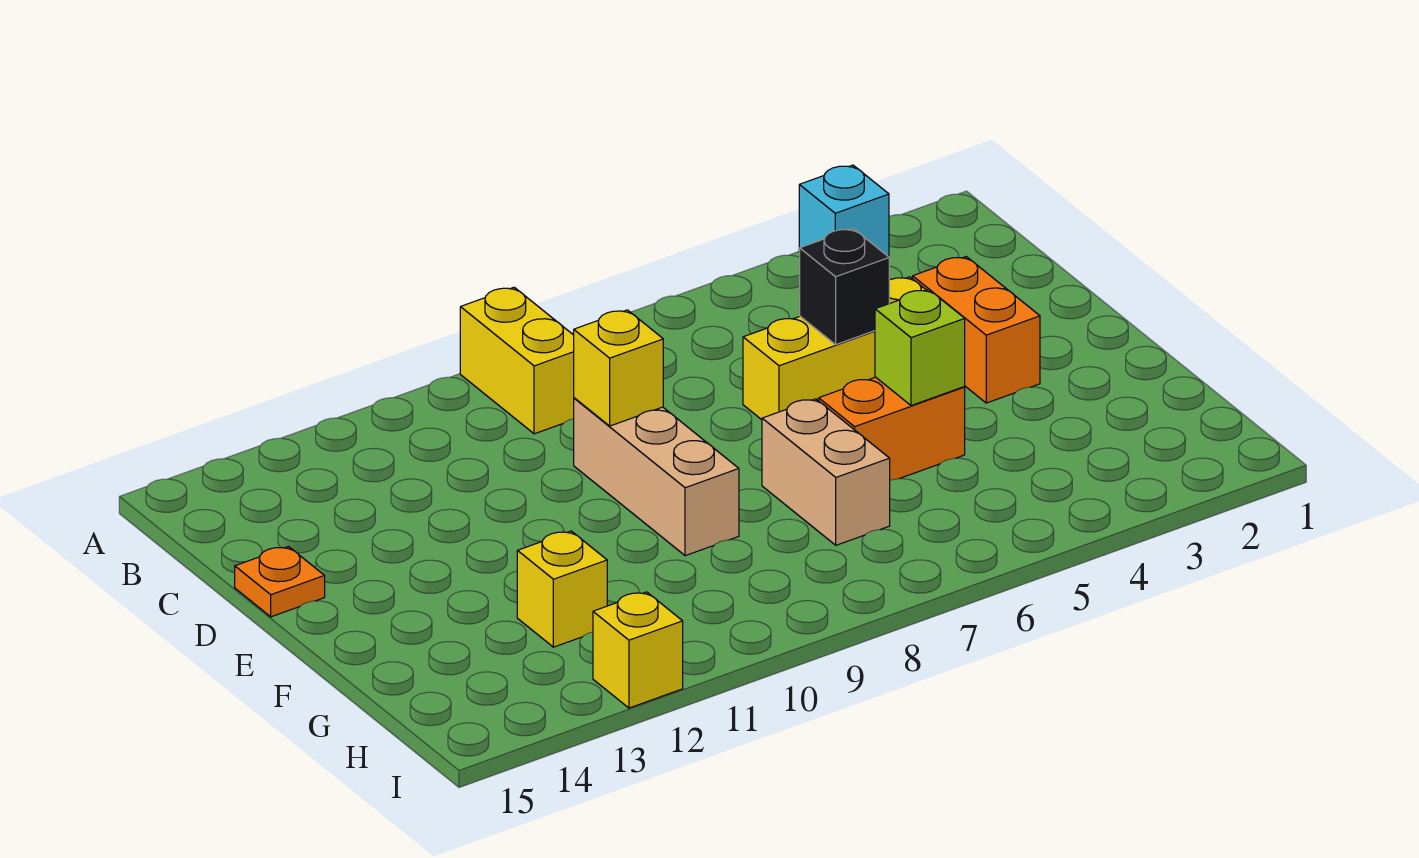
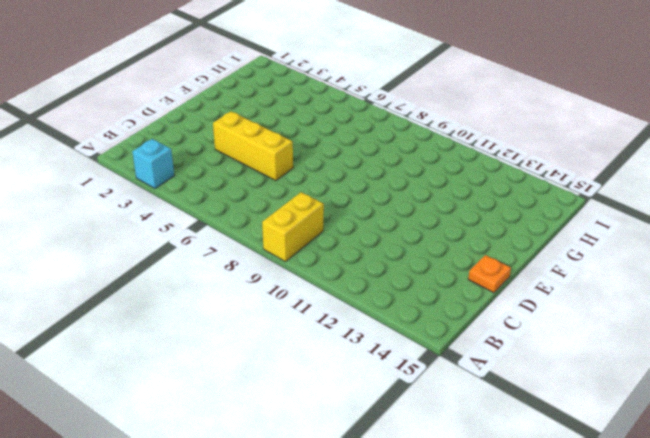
none -> orange 1x2 brick [913,257,1040,403]
none -> tan 1x3 brick [574,398,739,556]
none -> orange 1x2 brick [819,377,965,480]

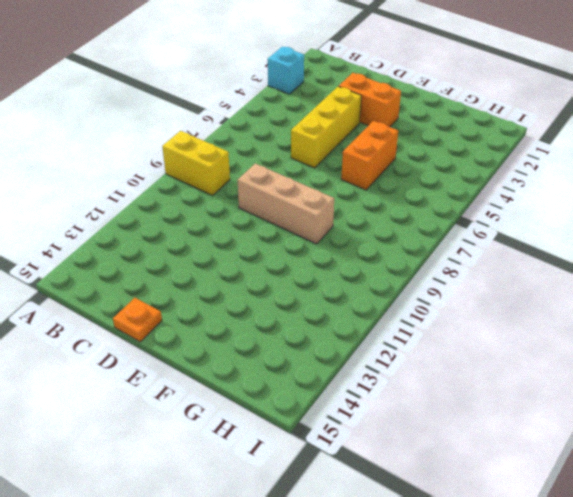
none -> tan 1x2 brick [762,399,890,545]
none -> yellow 1x1 brick [517,531,607,647]
none -> yellow 1x1 brick [593,592,683,708]

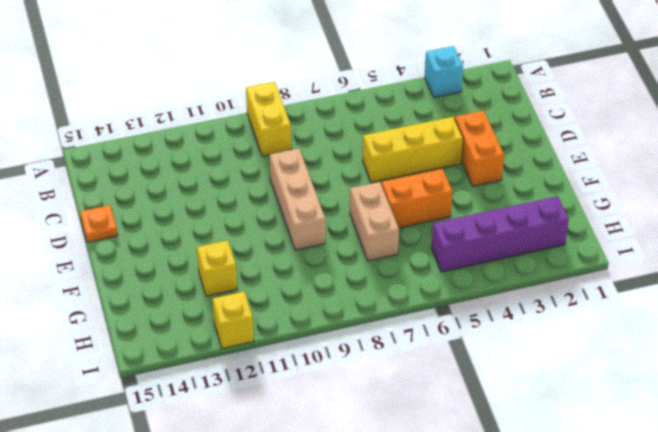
purple 1x4 brick [431,196,569,272] -> none
none -> black 1x1 brick [800,229,889,345]
none -> yellow 1x1 brick [574,310,663,426]
none -> lime 1x1 brick [875,290,965,406]

